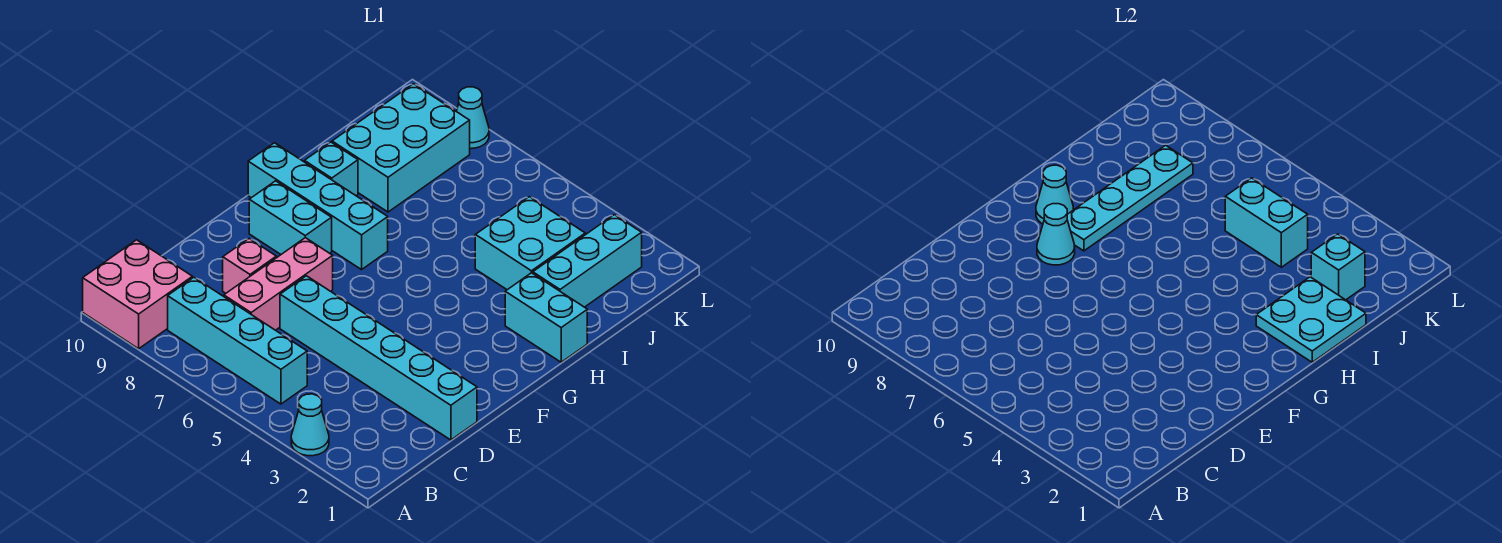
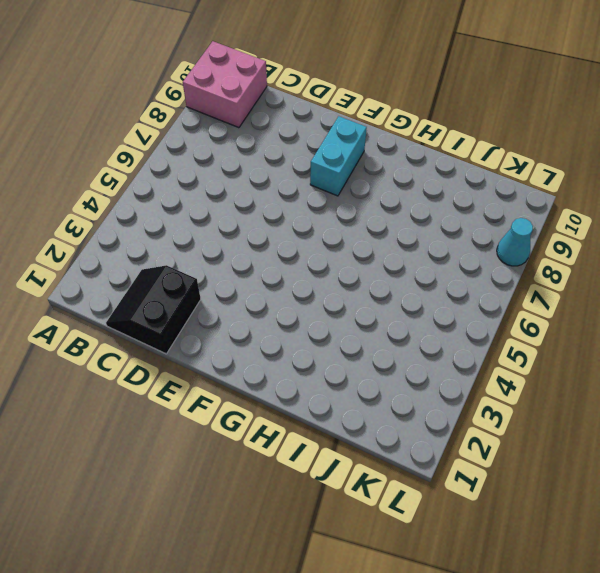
black 2x2 slope [106,265,201,354] -> cyan 1x6 brick [280,276,477,440]
none -> cyan 1x1 cone [291,394,329,456]
none -> cyan 1x4 brick [168,277,307,404]
none -> pink 1x3 brick [224,238,333,330]

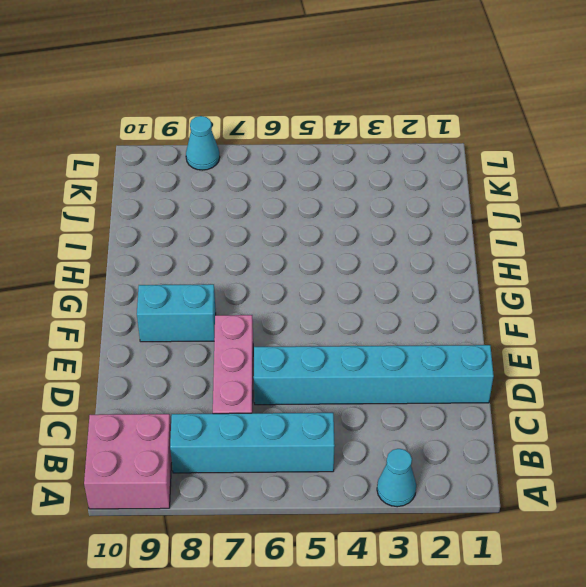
none -> pink 1x1 brick [223,239,276,293]
none -> cyan 1x4 brick [248,143,388,270]
none -> cyan 1x2 brick [505,273,587,362]

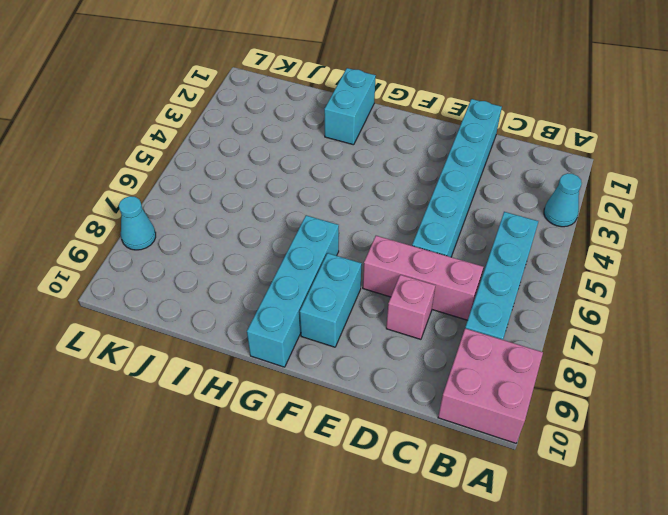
none -> cyan 1x1 brick [304,142,358,196]
none -> cyan 1x3 brick [533,215,642,307]
none -> cyan 2x2 brick [475,197,585,290]

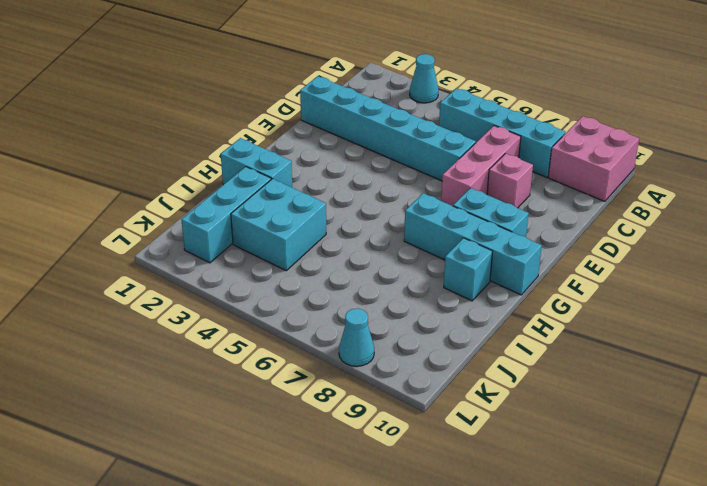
none -> cyan 2x3 brick [332,84,470,212]
none -> cyan 1x1 cone [1037,204,1075,265]
none -> cyan 1x4 plate [1067,145,1193,251]

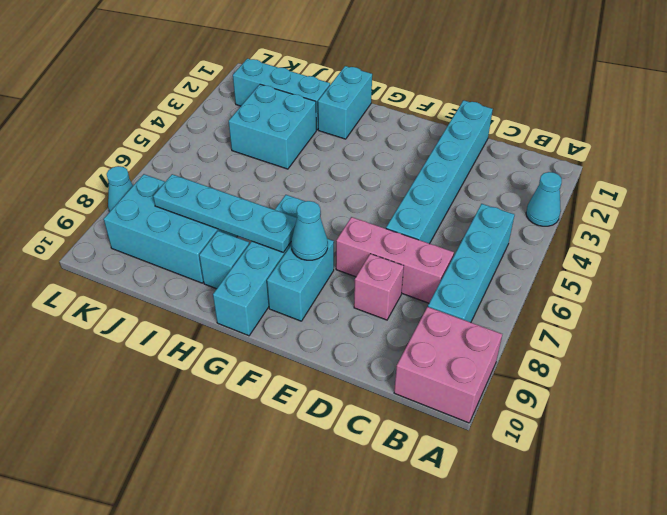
none -> cyan 1x1 cone [1036,165,1073,224]
none -> cyan 2x2 plate [1256,277,1366,362]
none -> cyan 1x1 brick [1311,234,1365,300]

